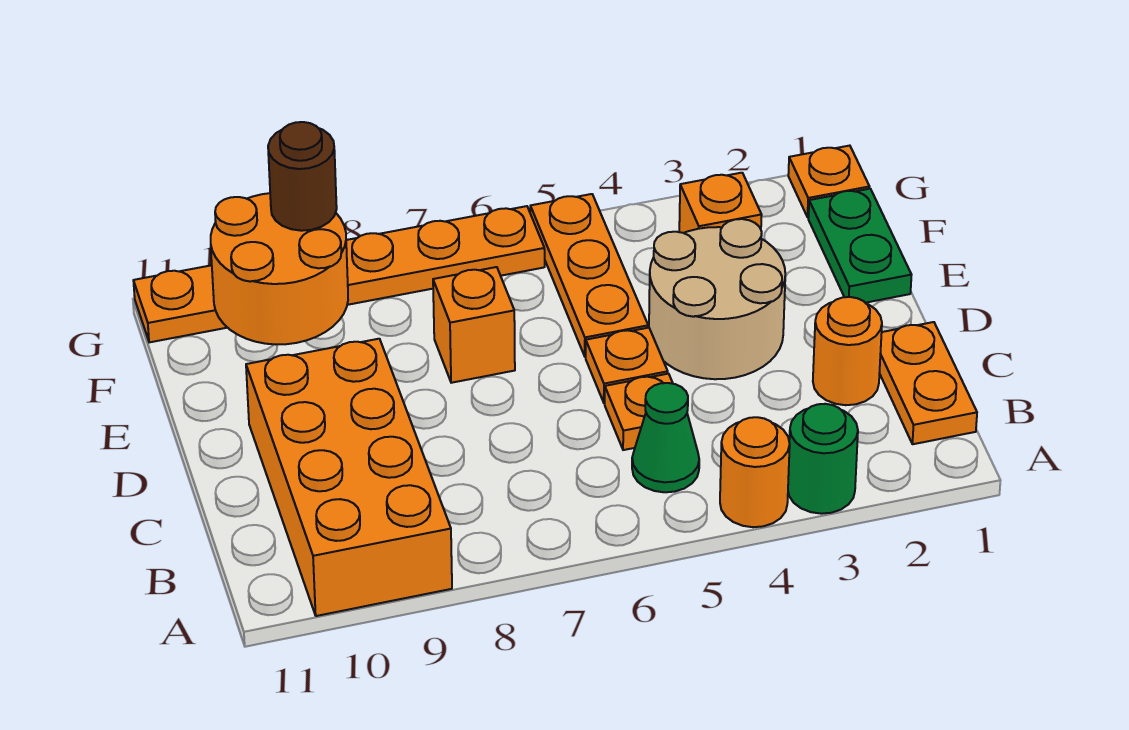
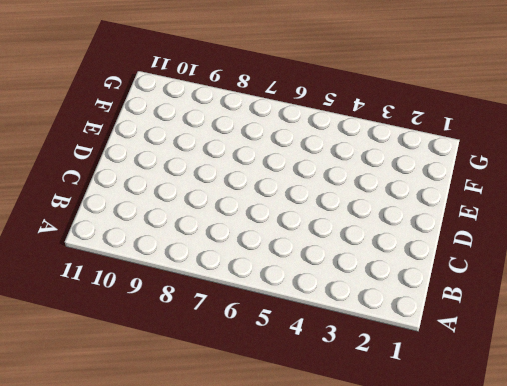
none -> green 1x1 round brick [788,404,858,514]
none -> orange 1x1 round brick [720,417,790,527]
none -> orange 2x4 brick [246,339,452,616]

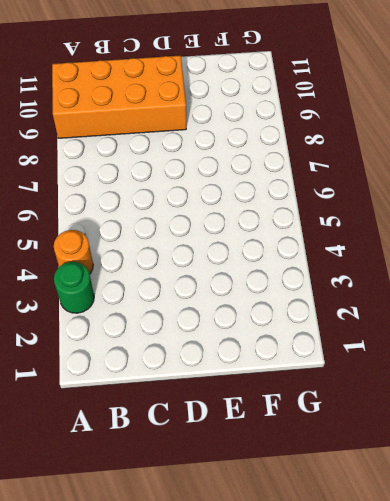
none -> orange 1x2 plate [879,322,977,444]
none -> green 1x1 cone [632,383,699,492]
none -> orange 1x1 round brick [813,297,882,405]

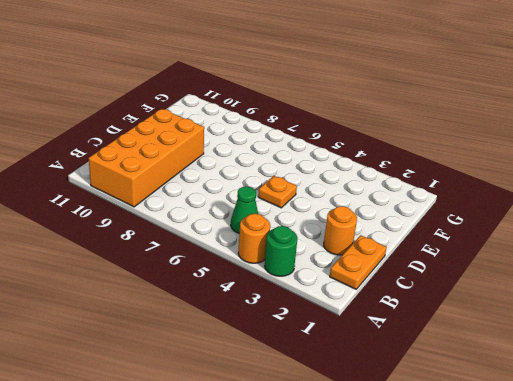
none -> orange 1x1 plate [605,374,673,450]
none -> tan 2x2 round brick [649,219,785,379]
none -> green 1x2 plate [808,189,911,303]

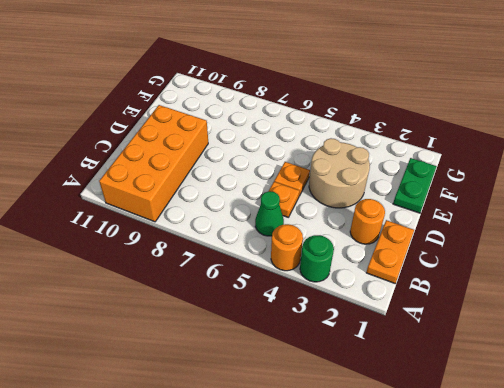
none -> orange 1x3 plate [530,194,648,357]
none -> orange 1x1 brick [433,267,515,383]
none -> orange 1x1 brick [679,173,762,233]

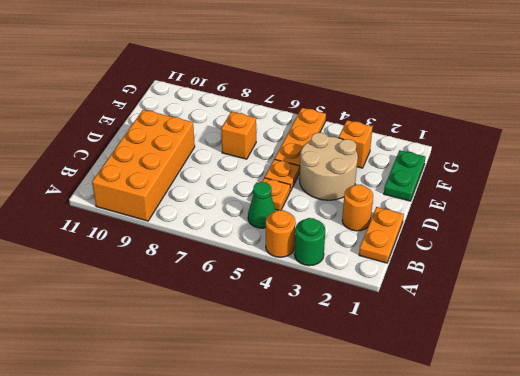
none -> orange 1x1 plate [788,146,870,217]
none -> orange 1x6 plate [133,206,545,342]
none -> orange 2x2 round brick [211,193,348,344]

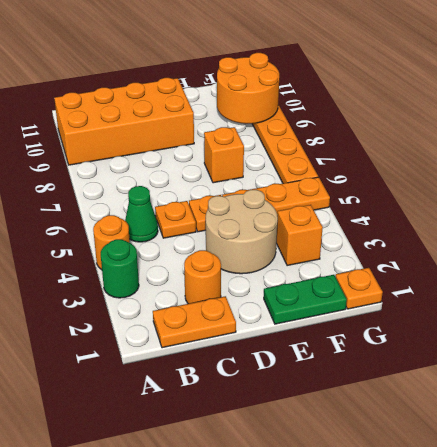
none -> brown 1x1 round brick [268,122,337,231]

